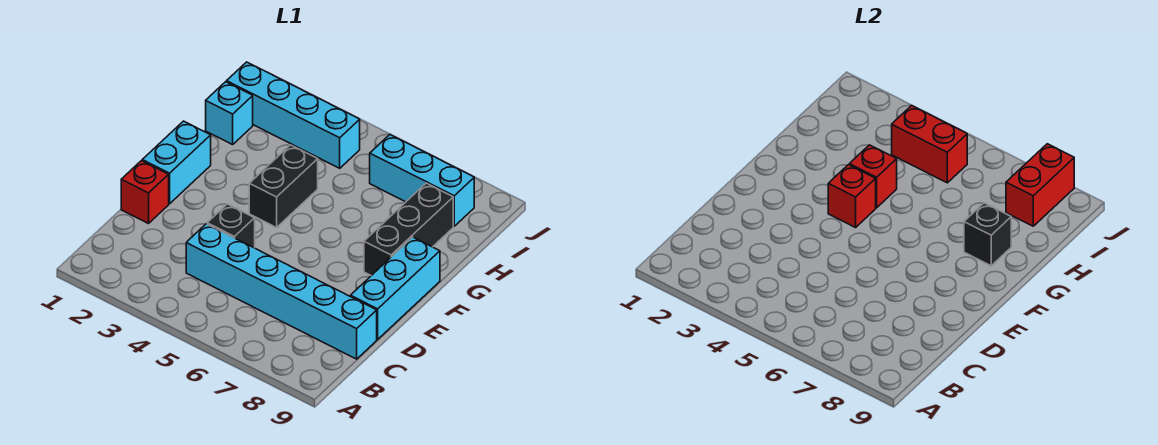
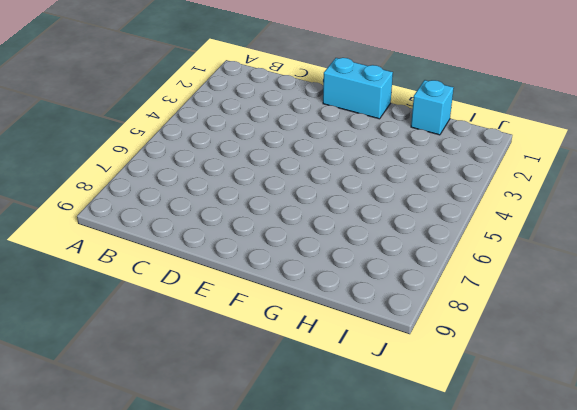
none -> cyan 1x6 brick [186,224,377,359]
none -> red 1x1 brick [121,161,169,224]
none -> black 1x1 brick [207,204,255,248]

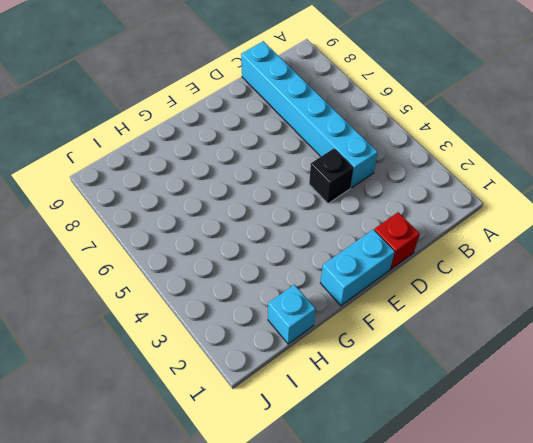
none -> cyan 1x3 brick [350,237,440,339]
none -> black 1x2 brick [249,145,318,228]
none -> black 1x3 brick [364,183,453,276]

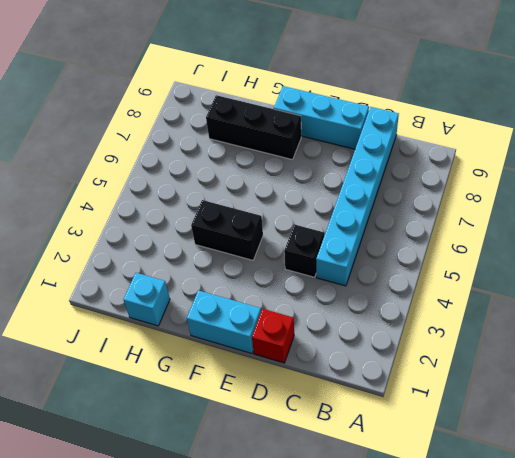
none -> cyan 1x4 brick [227,62,360,168]
none -> cyan 1x3 brick [370,135,474,226]
none -> red 1x1 brick [828,165,876,228]

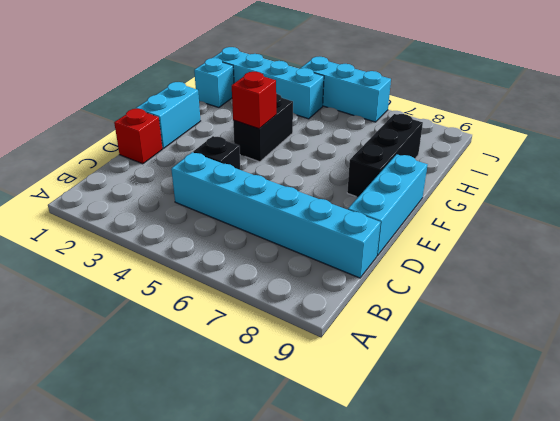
cyan 1x3 brick [301,57,391,122] -> cyan 1x3 brick moved to [370,135,474,226]
none -> red 1x1 brick [849,145,897,208]
none -> black 1x1 brick [964,203,1011,266]
none -> red 1x2 brick [892,106,967,183]

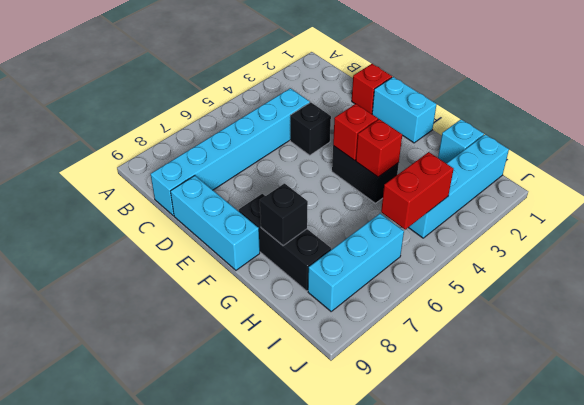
none -> red 1x2 brick [1006,144,1074,226]

